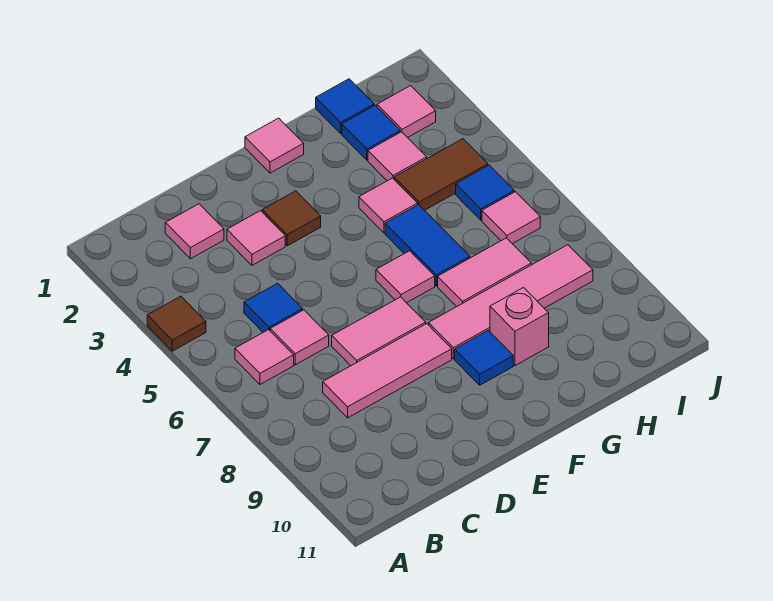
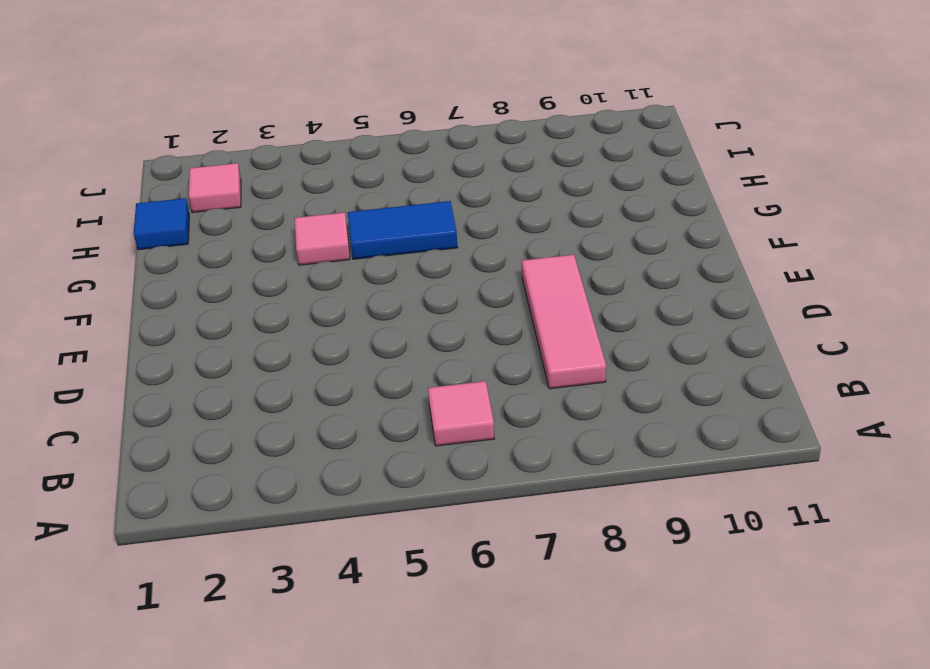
none -> brown 1x1 tile [147,296,206,351]
none -> pink 1x1 tile [165,204,224,259]
none -> blue 1x1 tile [244,283,303,332]

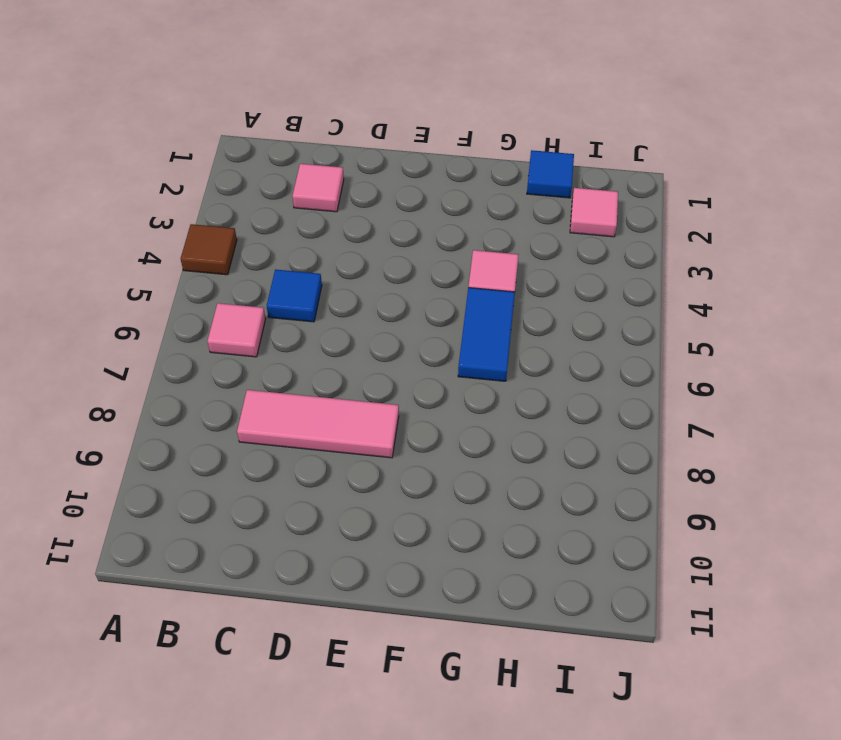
none -> pink 1x1 tile [270,310,329,365]
none -> pink 1x1 tile [227,211,285,265]
none -> pink 1x2 tile [332,297,426,366]

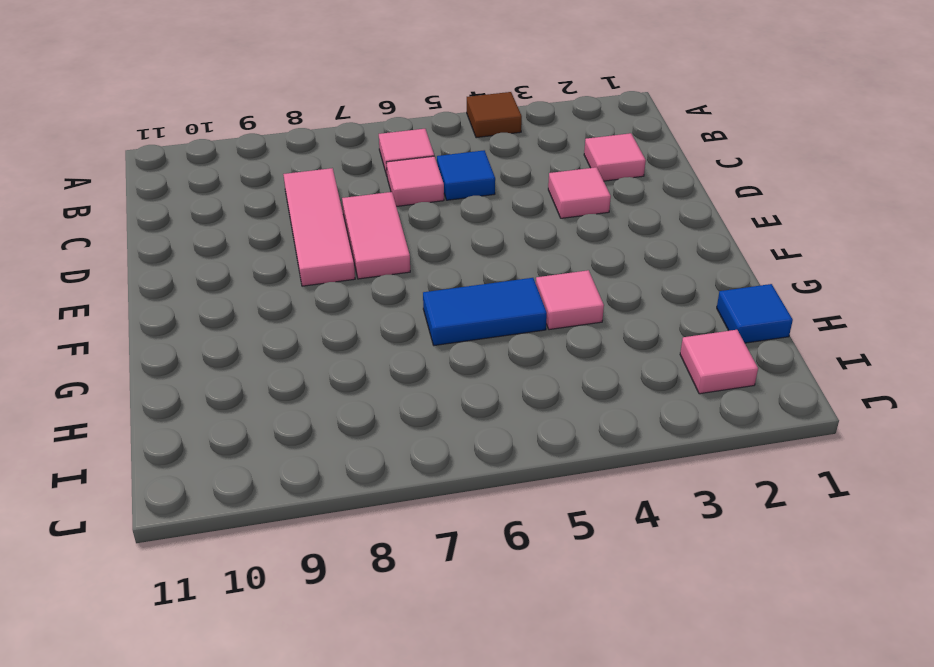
none -> brown 1x1 tile [262,191,321,246]
none -> pink 1x1 tile [245,118,304,173]
none -> pink 1x1 tile [376,251,435,303]

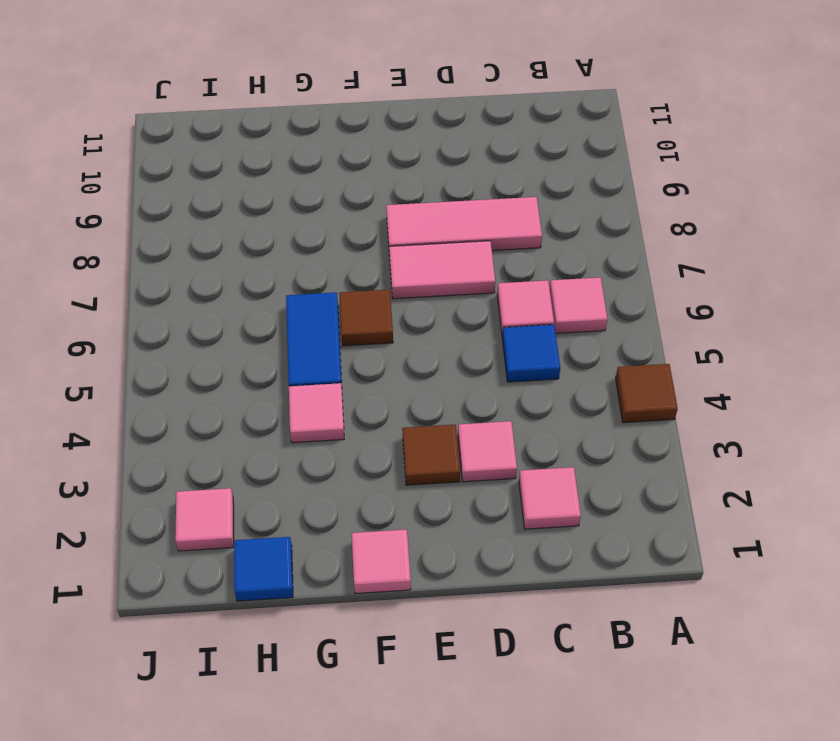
brown 1x1 tile [339,289,393,346] -> pink 1x1 tile [376,251,435,303]
none -> pink 1x4 tile [429,245,593,359]
none -> blue 1x1 tile [455,330,513,385]
none -> pink 1x2 tile [438,238,531,307]

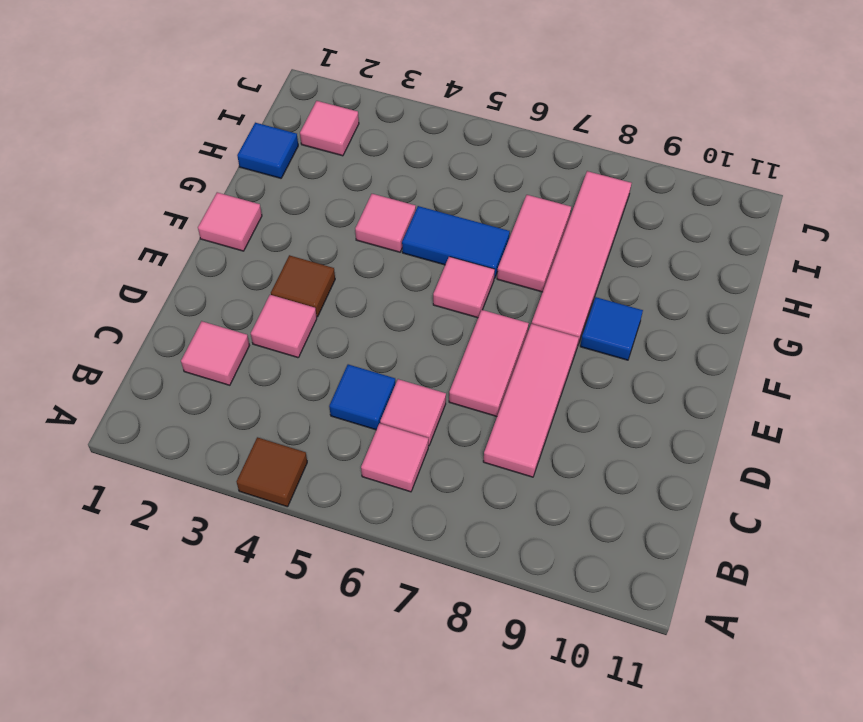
none -> pink 1x1 brick [490,288,549,365]
none -> blue 1x1 tile [342,105,400,160]
none -> pink 1x1 tile [368,132,427,181]

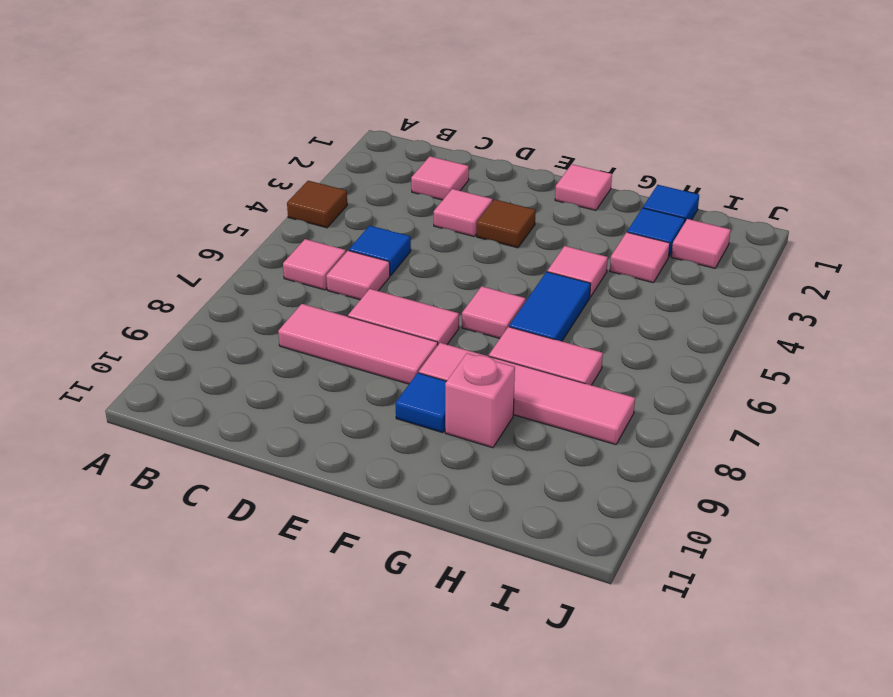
none -> brown 1x2 tile [394,139,488,210]
none -> blue 1x1 tile [456,165,514,220]
none -> pink 1x1 tile [482,192,540,244]

